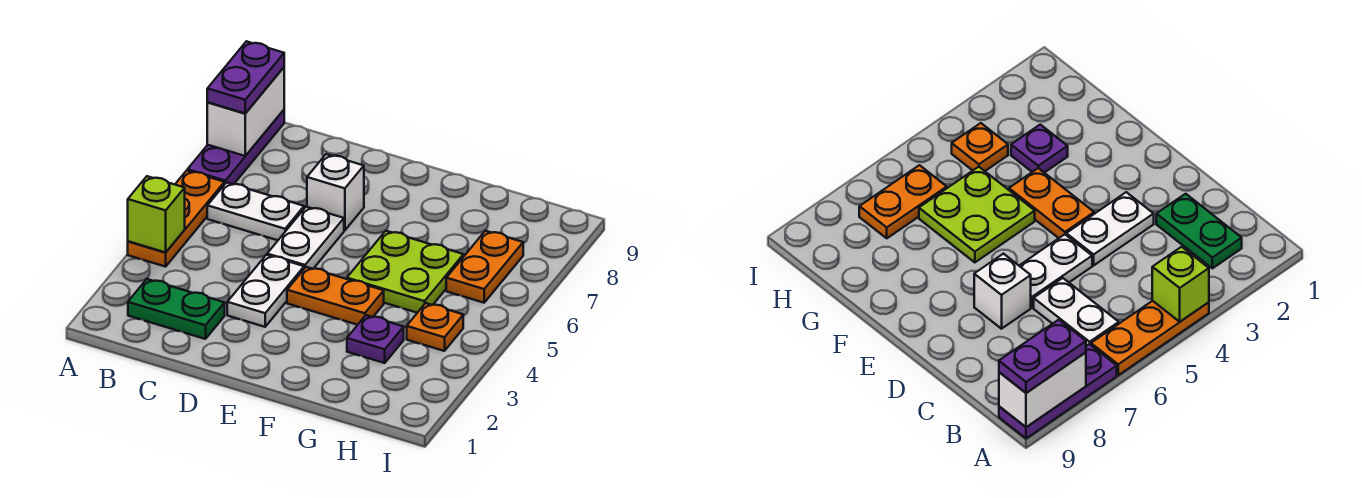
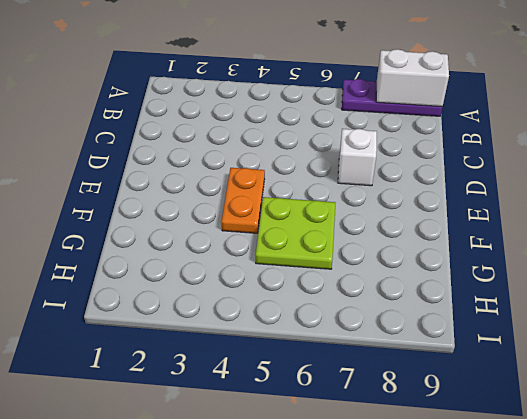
none -> orange 1x3 plate [128,171,224,267]
none -> green 1x2 plate [128,279,225,339]
none -> white 1x2 plate [207,183,304,240]

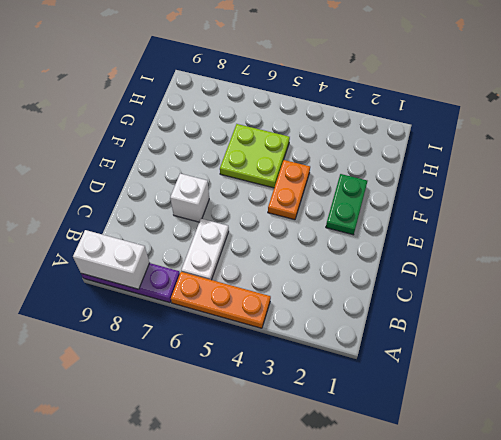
green 1x2 plate [326,174,367,235] -> green 1x2 plate moved to [128,279,225,339]
none -> white 1x2 plate [227,255,304,327]
none -> white 1x2 plate [267,207,344,269]
none -> purple 1x1 plate [347,315,404,363]

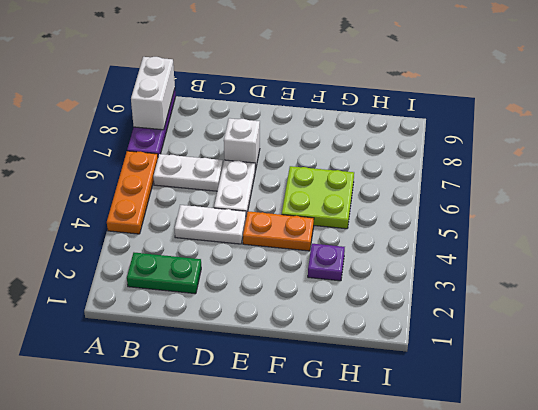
white 1x2 plate [175,205,246,244] -> white 1x2 plate turned to [227,255,304,327]
none -> orange 1x1 plate [407,303,463,351]
none -> orange 1x2 plate [446,231,523,303]
none -> lime 1x1 brick [128,176,185,252]

